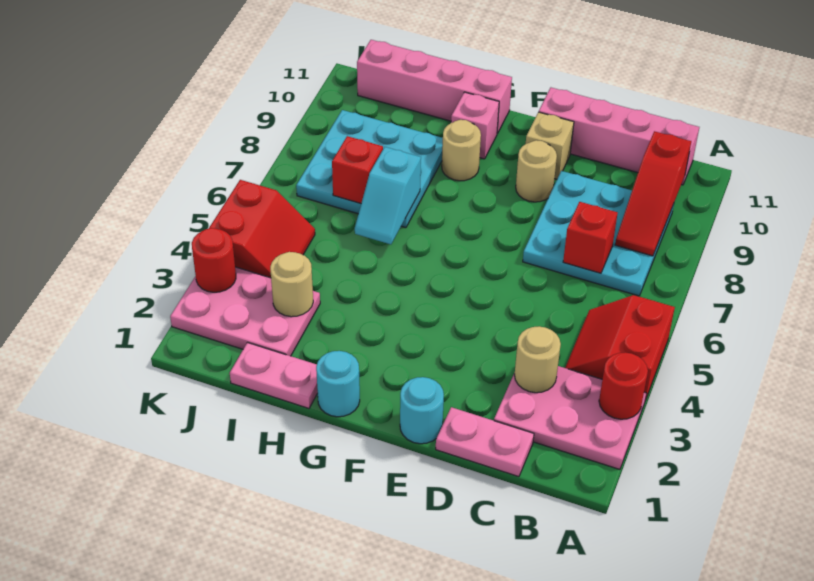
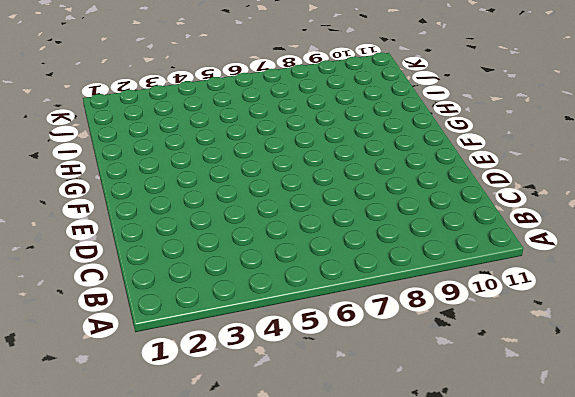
none -> pink 2x3 plate [494,366,647,469]
none -> red 2x2 slope [565,295,675,401]
none -> cyan 3x3 plate [523,171,674,296]

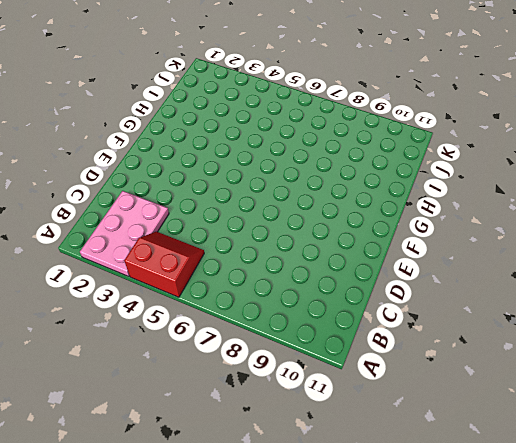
none -> cyan 3x3 plate [523,171,674,296]
none -> pink 1x4 brick [539,88,699,185]
none -> pink 1x2 plate [436,407,534,477]

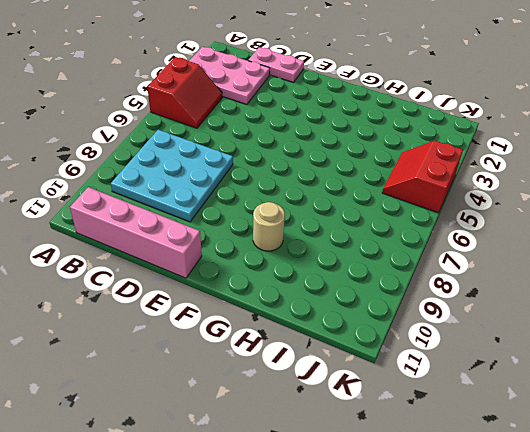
none -> cyan 1x1 round brick [400,377,444,444]
none -> tan 1x1 round brick [516,140,557,202]
none -> tan 1x1 brick [526,112,574,179]

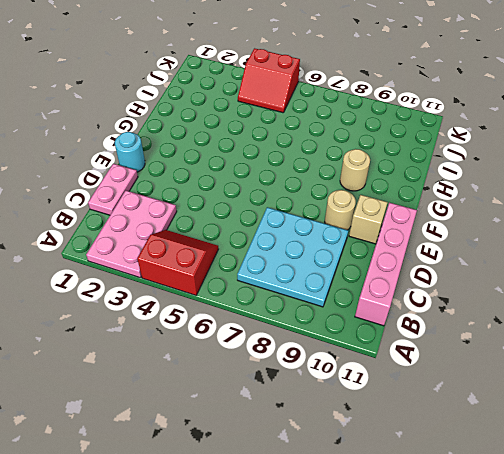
none -> cyan 1x1 round brick [316,351,360,417]
none -> pink 1x1 brick [451,92,499,159]
none -> pink 1x4 brick [357,40,512,134]

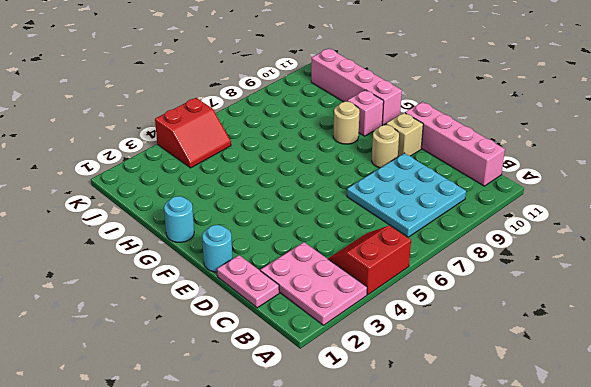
none -> pink 1x2 plate [230,343,318,408]
none -> cyan 3x3 plate [296,110,443,228]
none -> pink 2x3 plate [170,267,320,356]

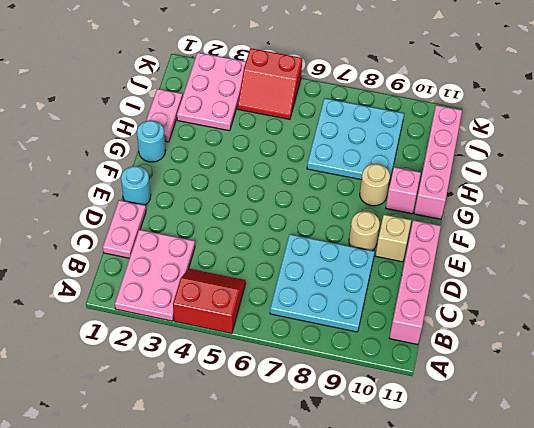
none -> red 1x1 round brick [599,352,648,419]
none -> red 1x3 slope [615,131,691,256]
none -> tan 1x1 round brick [515,327,561,393]

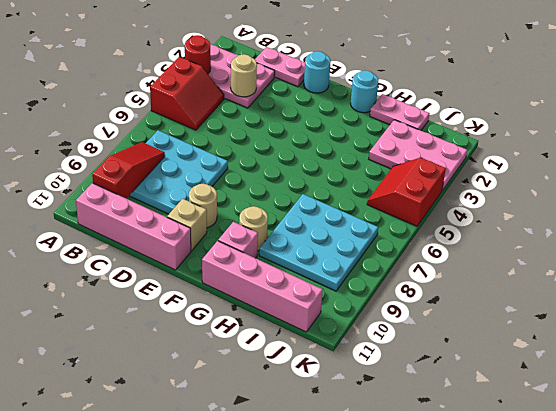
none -> red 1x1 brick [563,202,618,273]
none -> cyan 1x2 slope [355,147,421,244]
none -> tan 1x1 round brick [270,252,313,317]

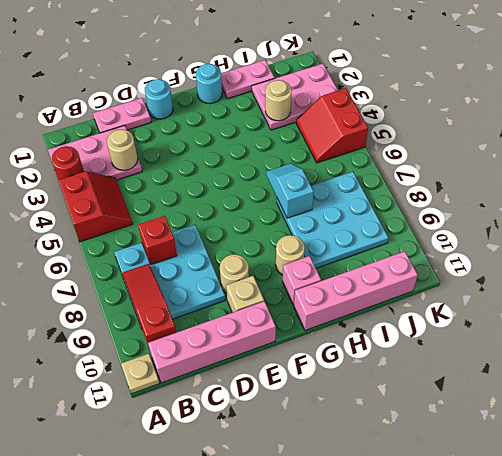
tan 1x1 plate [121,353,159,394] -> none
none -> red 1x1 brick [332,136,383,203]
none -> red 1x1 round brick [192,228,236,292]

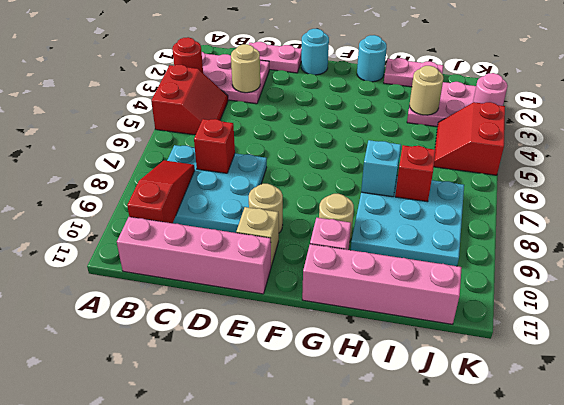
pink 1x1 round brick [473,73,508,106] -> red 1x1 round brick [192,228,236,292]

